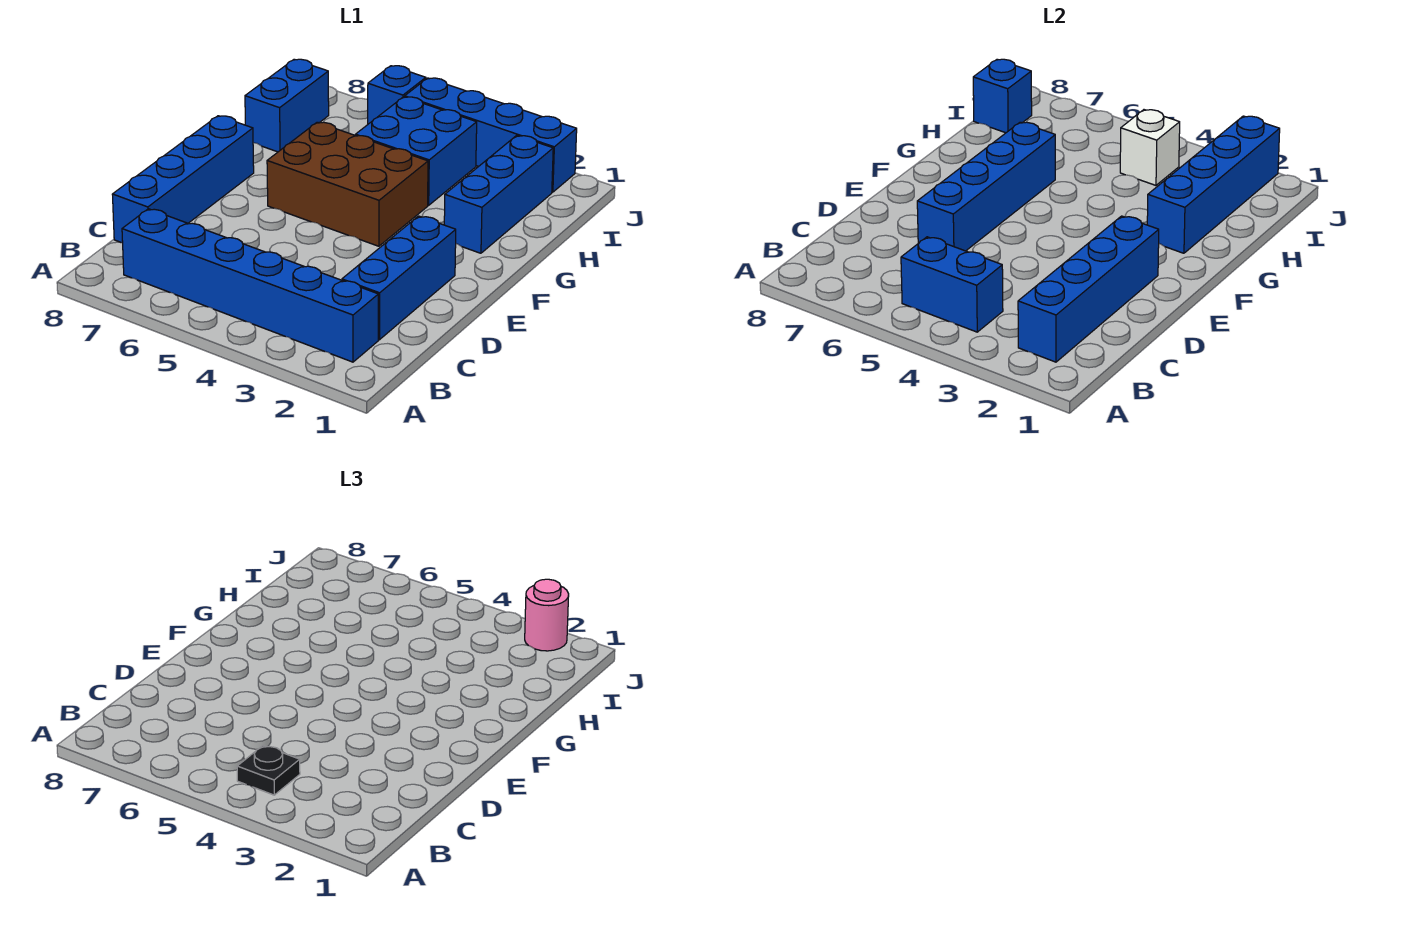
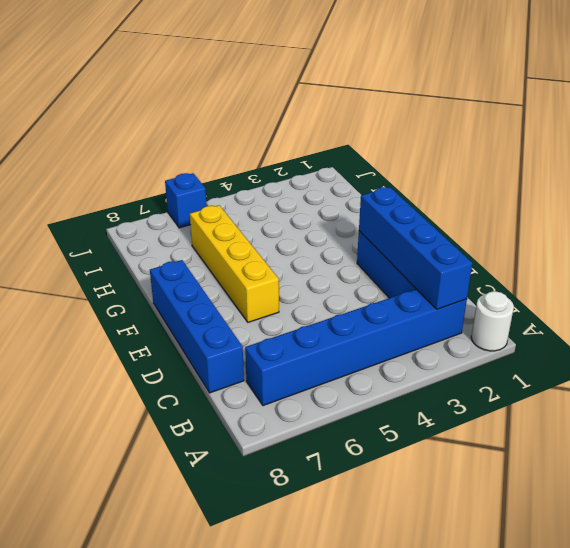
white 1x1 round brick [471,291,514,351] -> none
yellow 1x4 brick [190,205,279,322] -> brown 2x3 brick [267,122,428,246]
none -> blue 1x3 brick [444,135,553,253]
none -> blue 2x2 brick [355,97,477,205]
none -> blue 1x2 brick [245,59,329,152]

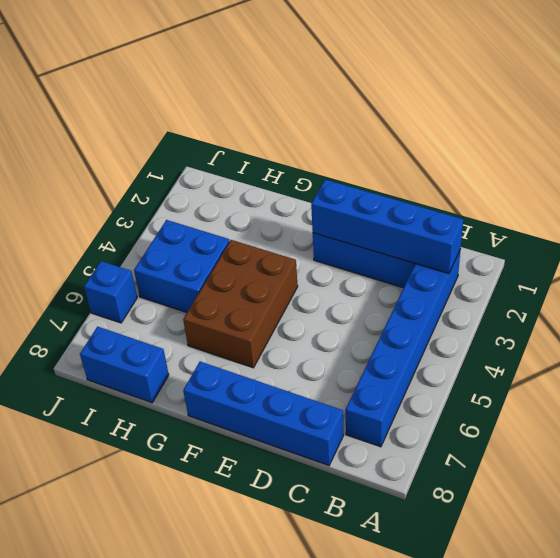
none -> blue 1x3 brick [444,135,553,253]
none -> blue 1x4 brick [405,78,577,192]
none -> blue 1x2 brick [901,237,1003,332]

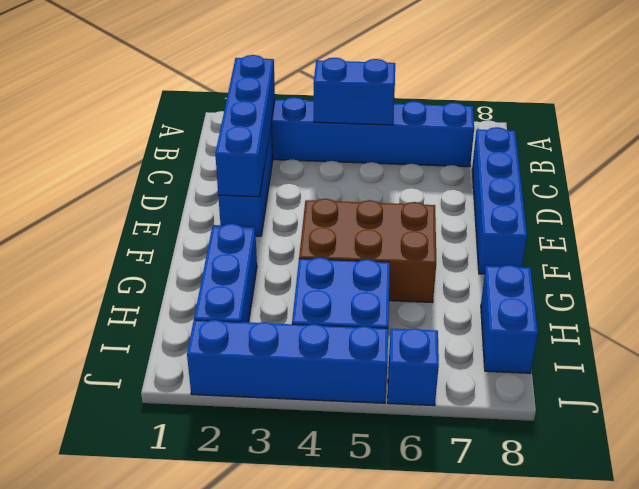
none -> blue 1x4 brick [917,122,1055,251]
none -> blue 1x4 brick [1147,116,1280,253]
none -> white 1x1 brick [1120,110,1180,185]

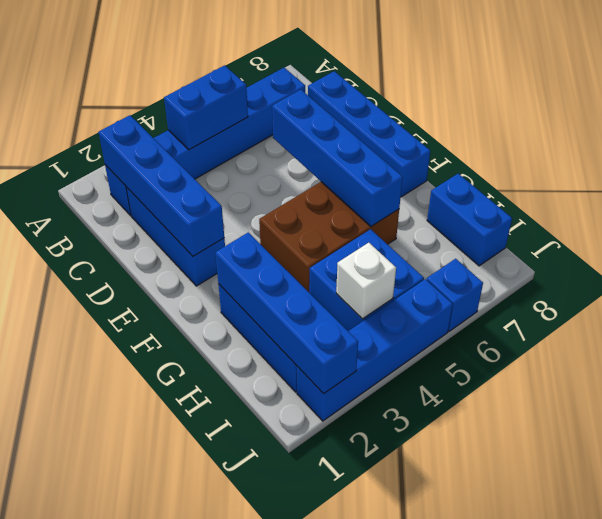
none -> blue 1x1 brick [973,59,1032,133]
none -> black 1x1 plate [237,746,300,795]
none -> pink 1x1 round brick [525,579,569,651]

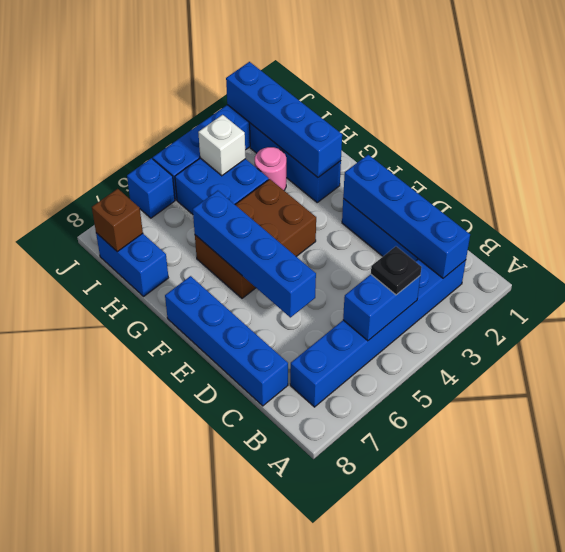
pink 1x1 round brick [255,147,286,190] -> pink 1x1 round brick moved to [525,579,569,651]
brown 1x1 brick [92,189,143,252] -> blue 1x1 brick [973,59,1032,133]

